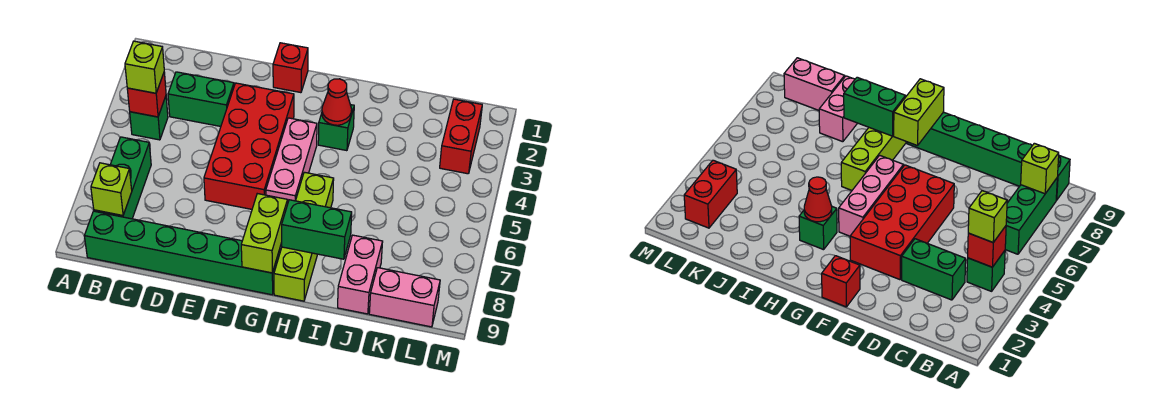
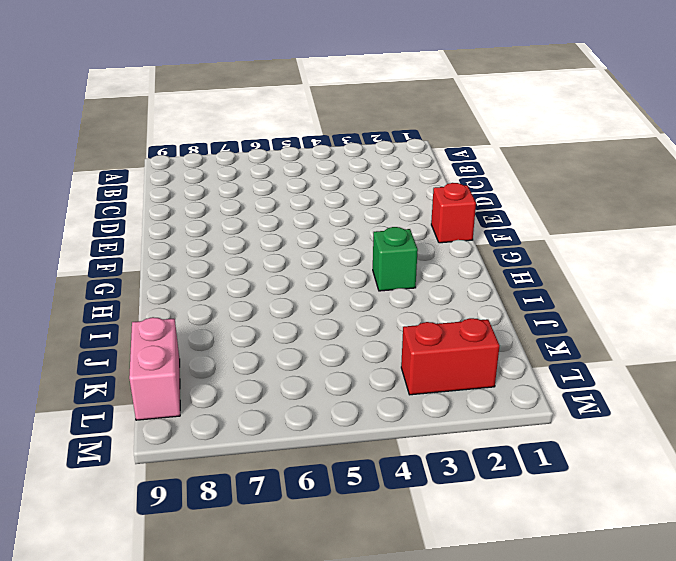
none -> green 1x1 brick [130,96,168,140]
none -> green 1x3 brick [94,137,151,219]
none -> green 1x6 brick [84,211,280,295]

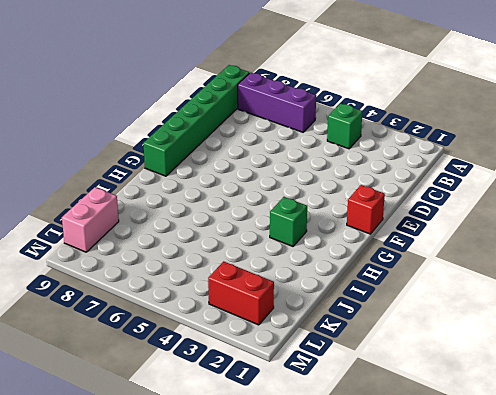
purple 1x3 brick [238,73,316,132] -> green 1x3 brick [94,137,151,219]
none -> green 1x2 brick [168,72,234,126]
none -> red 2x4 brick [204,83,294,209]
none -> pink 1x3 brick [266,118,317,202]

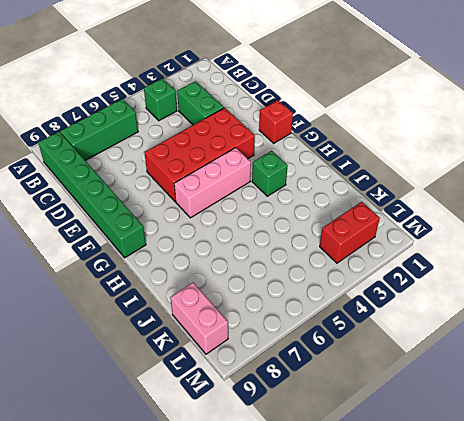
none -> lime 1x4 brick [274,172,334,301]
none -> pink 1x2 brick [338,235,383,314]
none -> red 1x1 brick [127,72,166,117]

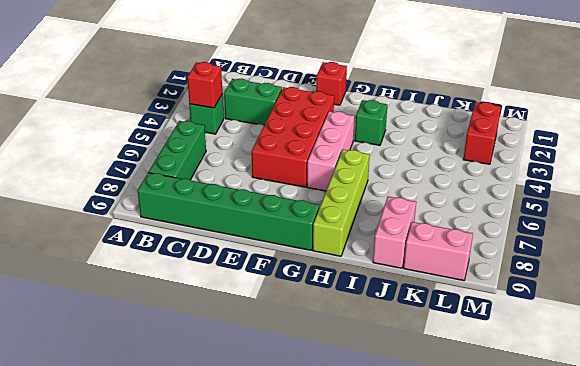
none -> lime 1x1 brick [91,163,132,216]
none -> lime 1x2 brick [241,194,288,273]
none -> red 1x1 cone [322,79,352,125]

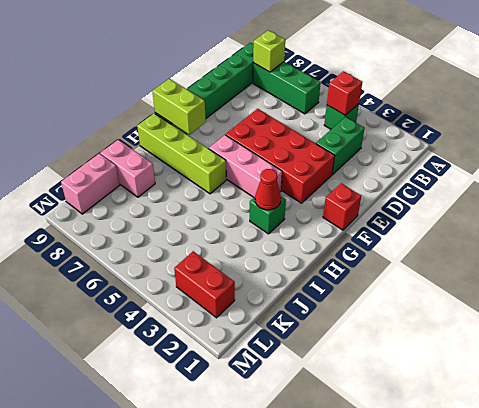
none -> green 1x2 brick [282,200,352,259]
none -> lime 1x1 brick [125,41,164,93]

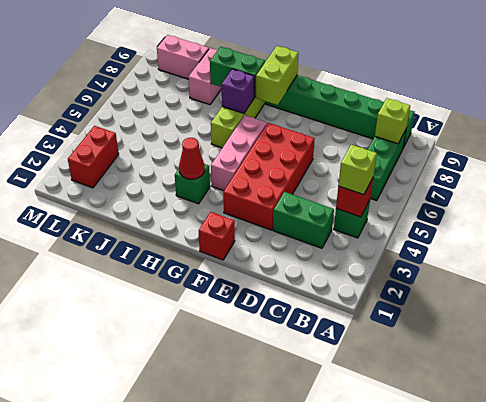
purple 1x1 brick [222,69,255,113] -> none

